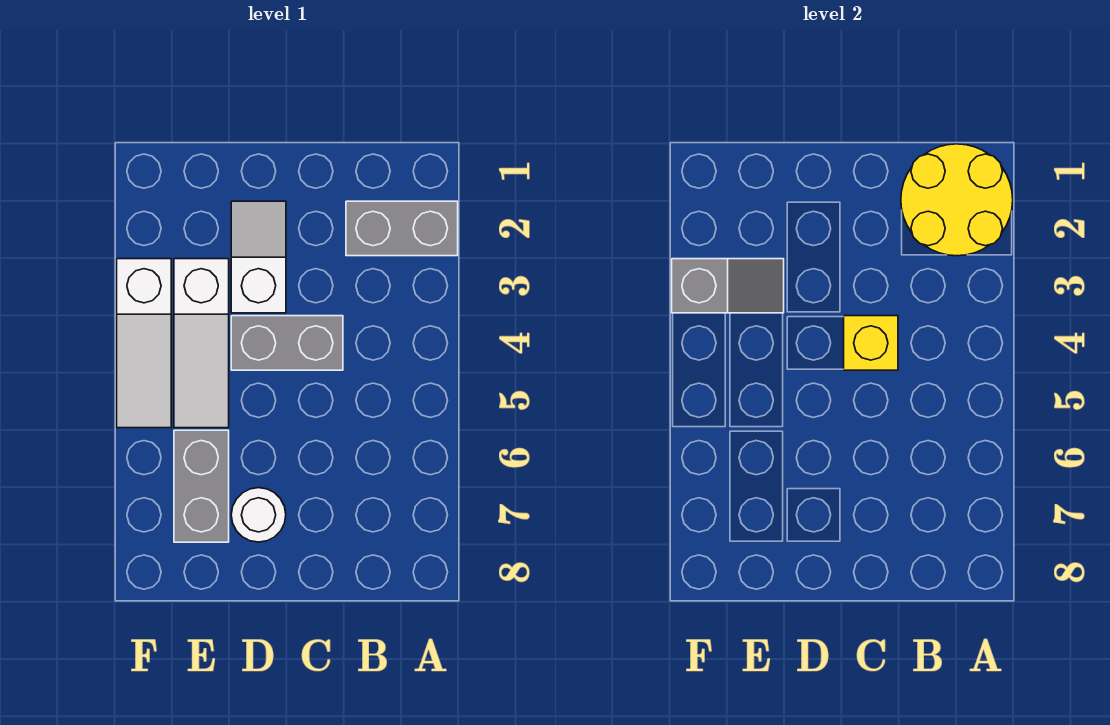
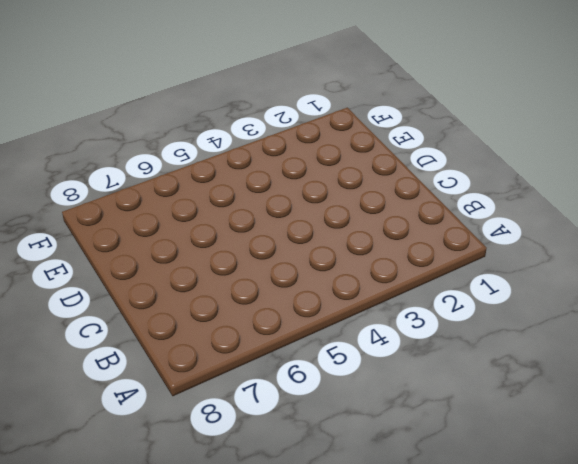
none -> grey 1x2 brick [346,201,458,256]
none -> grey 1x2 brick [231,316,343,370]

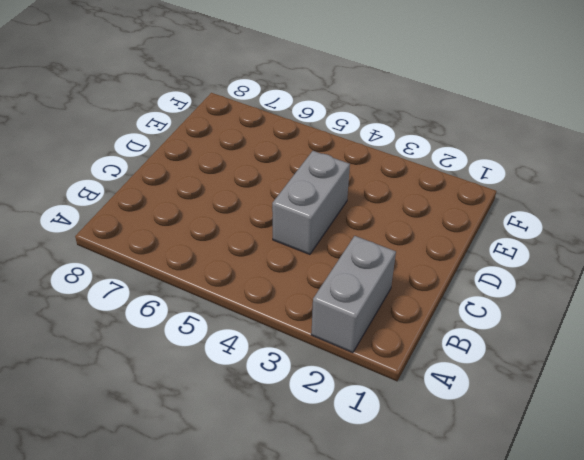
none -> white 1x2 slope [231,201,286,313]
none -> white 1x1 round brick [231,488,286,542]

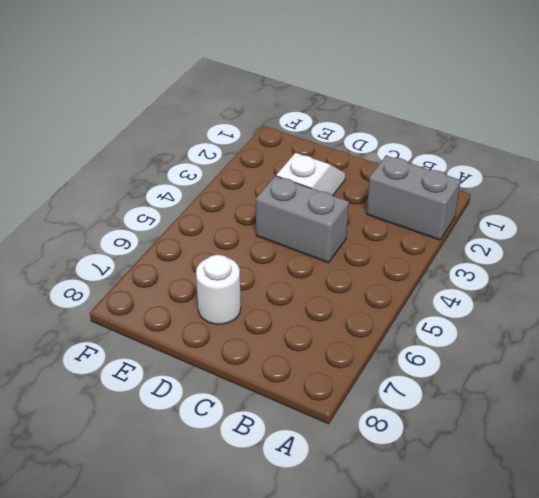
none -> white 1x3 slope [174,259,229,428]
none -> grey 1x2 brick [174,430,229,542]

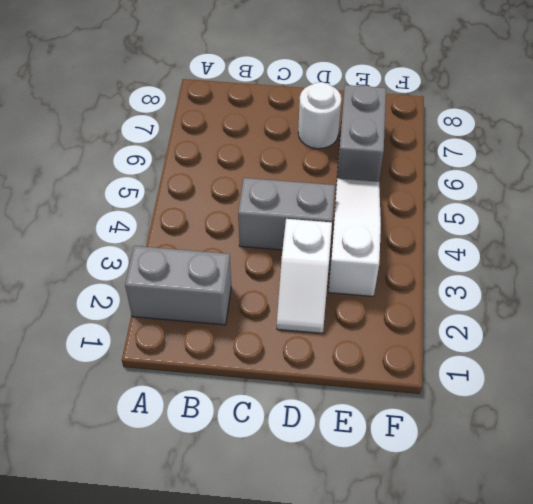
none -> white 1x3 slope [117,259,171,428]
none -> yellow 2x2 round brick [901,144,1013,256]

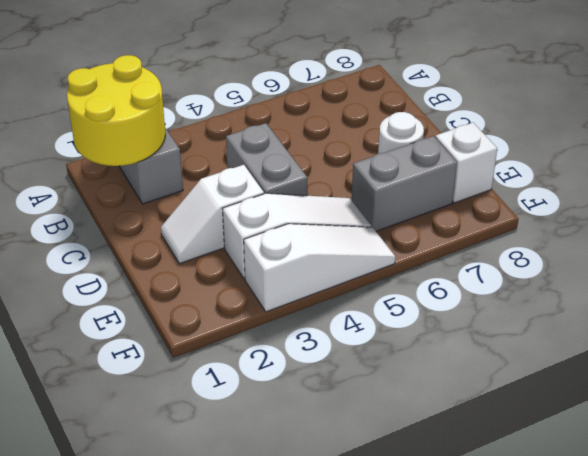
white 1x1 brick [435,123,497,203] -> none
none -> yellow 1x1 brick [844,316,898,370]
none -> grey 1x2 slope [672,259,784,313]

